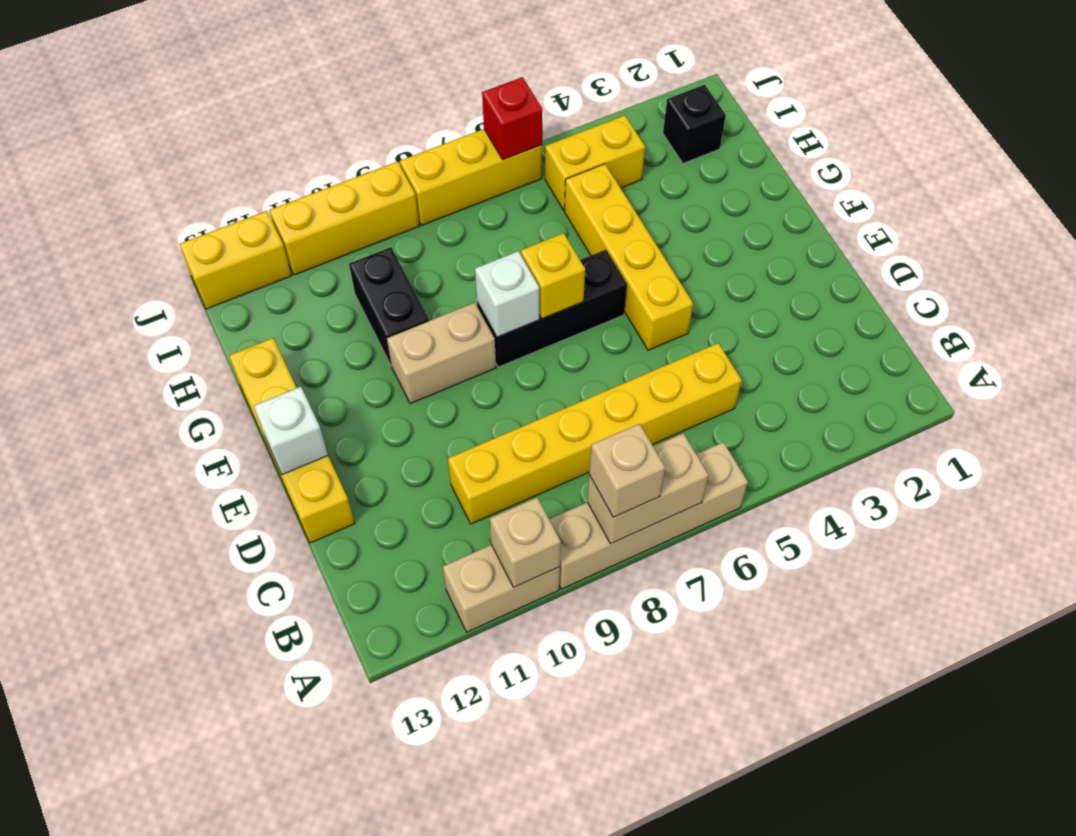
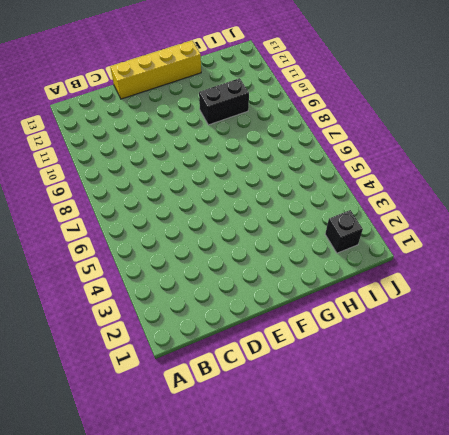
none -> tan 1x4 brick [549,442,748,589]
none -> tan 1x2 brick [443,545,560,632]
none -> yellow 1x6 brick [448,343,742,524]

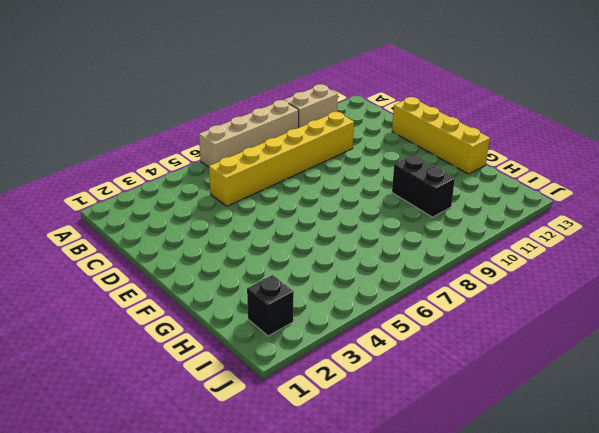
none -> yellow 1x4 brick [565,164,693,350]
none -> black 1x3 brick [477,250,627,367]
none -> tan 1x2 brick [387,303,496,404]

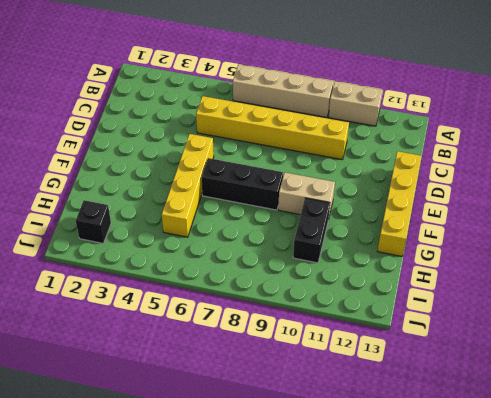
none -> yellow 1x2 brick [545,115,645,210]
none -> yellow 1x3 brick [400,129,542,225]
none -> yellow 1x3 brick [269,162,419,275]

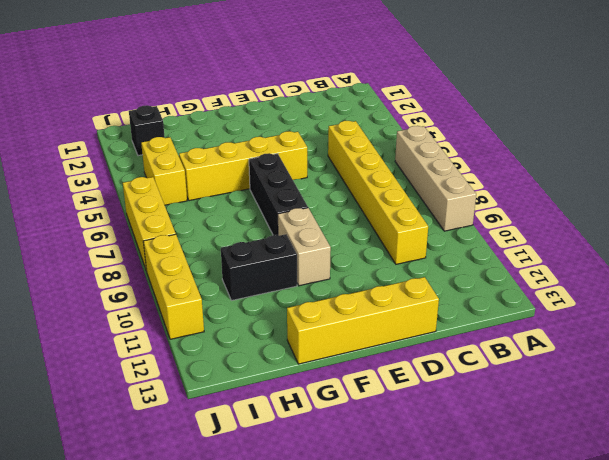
none -> tan 1x2 brick [443,545,560,632]
none -> yellow 1x2 brick [179,211,292,309]
none -> tan 1x2 brick [587,433,709,544]

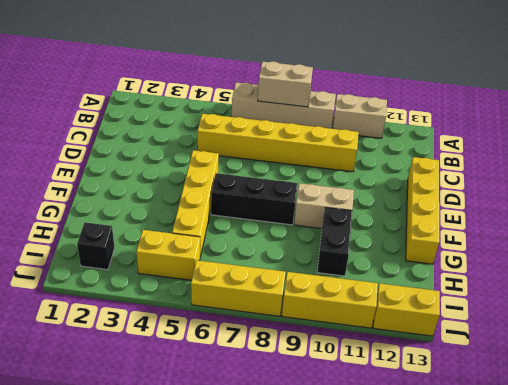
none -> tan 1x1 brick [490,498,561,587]
none -> white 1x1 brick [254,387,328,475]
none -> yellow 1x1 brick [521,233,585,319]

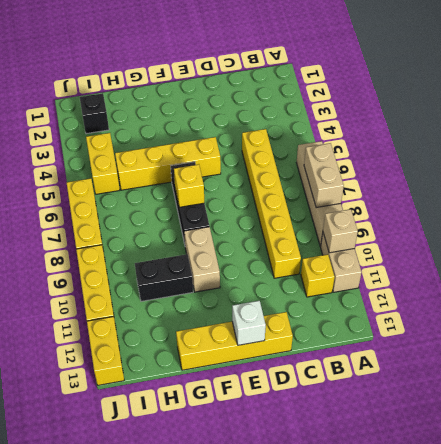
yellow 1x1 brick [301,254,335,297] -> none
none -> white 1x1 brick [475,251,539,337]
none -> red 1x1 brick [482,77,542,160]
none -> tan 1x1 brick [589,424,665,517]

